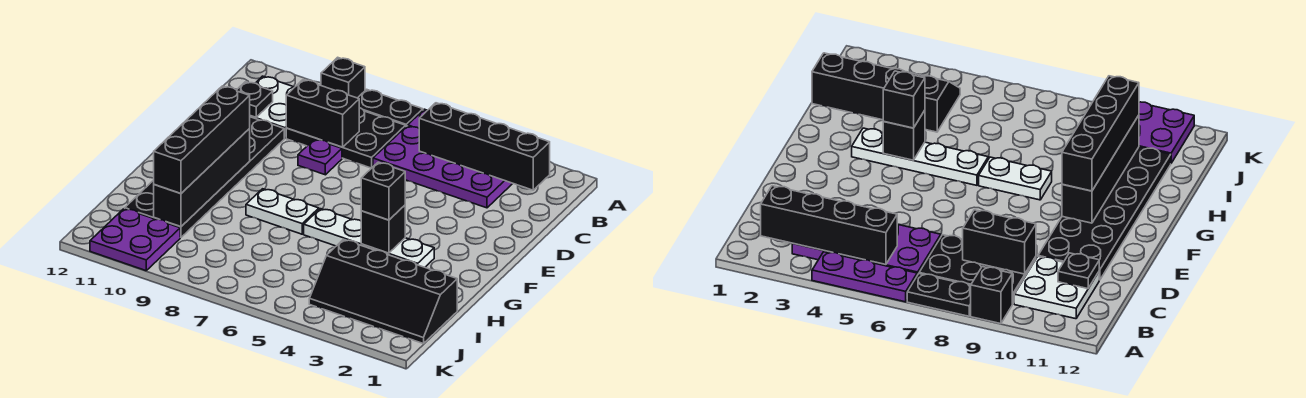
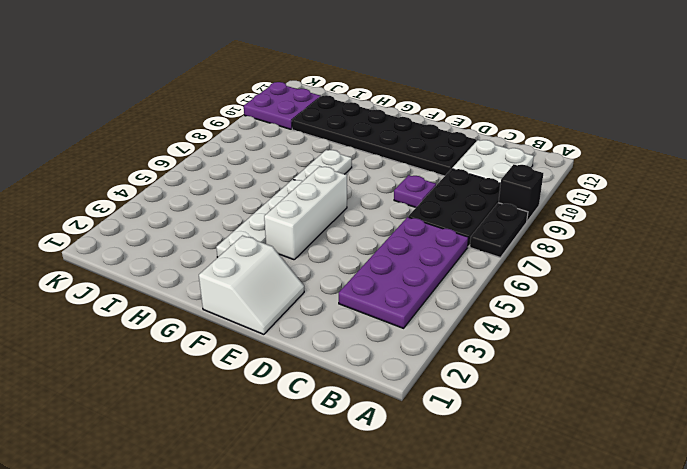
white 2x2 slope [199,236,304,334] -> none
white 1x3 brick [264,166,347,260] -> none
none -> purple 1x3 plate [812,252,917,302]
none -> black 2x4 slope [309,239,457,344]
none -> black 1x4 brick [419,103,550,190]

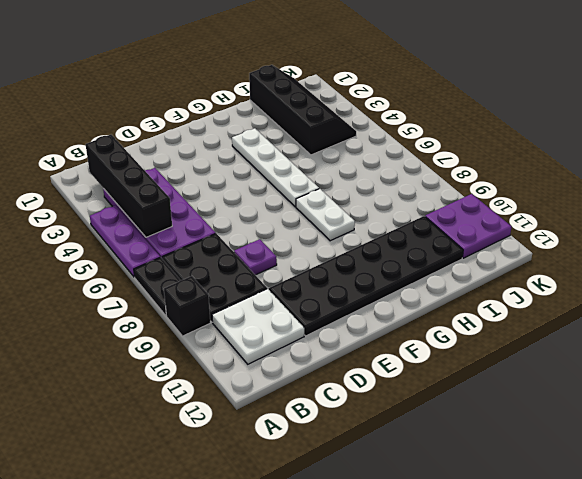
none -> black 1x2 brick [286,80,359,147]
none -> black 1x1 plate [237,82,273,117]
none -> black 1x4 brick [154,129,250,227]

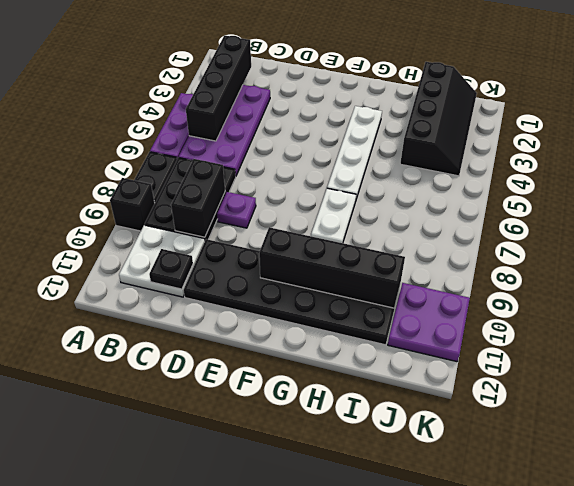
none -> black 1x1 brick [361,205,405,253]
none -> black 1x4 brick [154,86,250,194]
none -> black 1x1 brick [361,162,405,220]

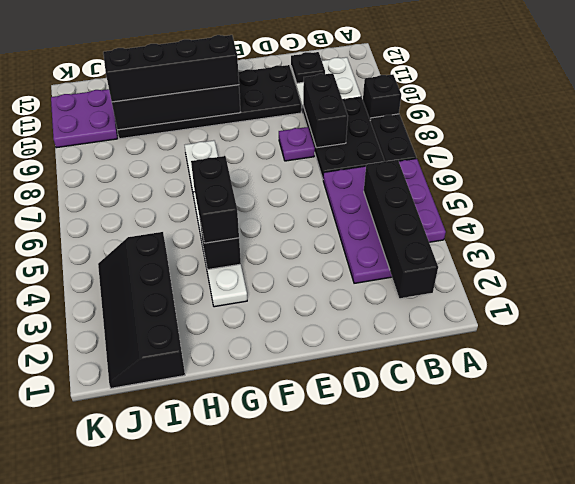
black 1x2 brick [191,156,239,243] -> black 1x1 brick [361,162,405,220]

